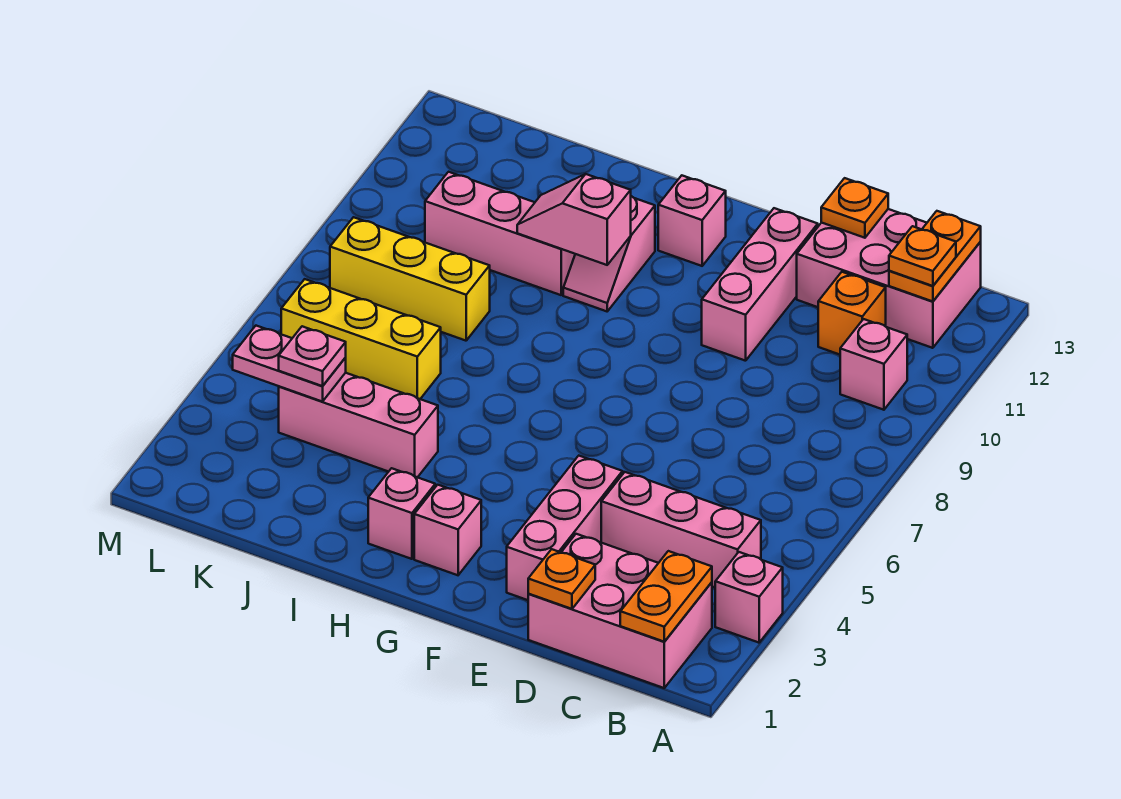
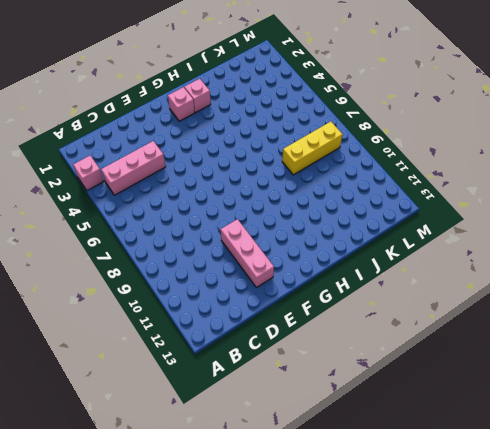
none -> pink 2x3 brick [528,534,712,688]
none -> pink 1x1 brick [840,319,907,410]
none -> pink 2x3 brick [797,209,981,348]

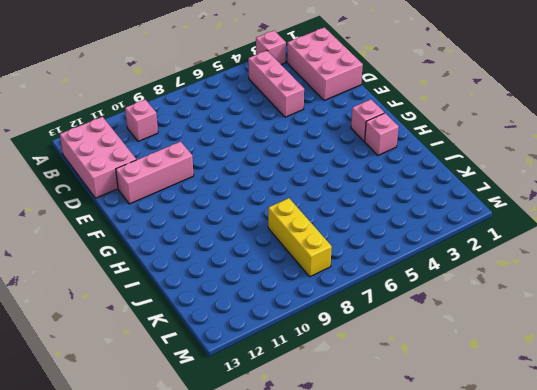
none -> orange 1x1 brick [818,272,886,355]
none -> pink 1x3 brick [507,456,623,600]
none -> pink 1x1 brick [658,176,726,266]

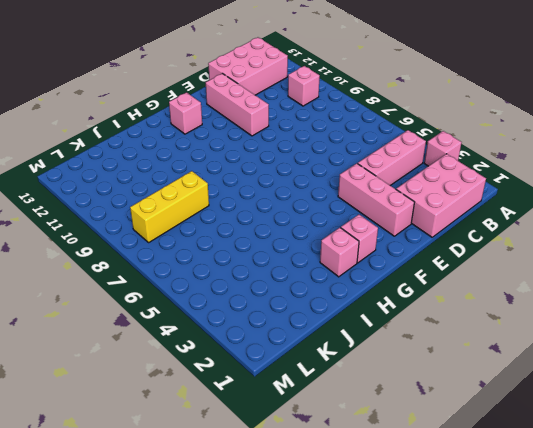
none -> orange 1x1 brick [818,272,886,355]
none -> pink 1x2 slope [563,196,655,311]
none -> pink 1x3 brick [279,373,438,477]

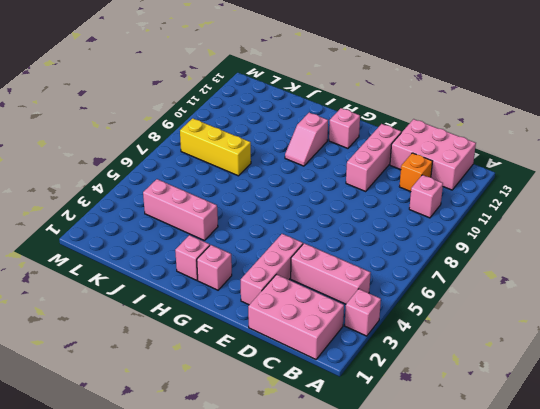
none -> pink 1x3 brick [425,172,575,295]
none -> yellow 1x3 brick [281,279,441,399]
none -> orange 1x2 plate [620,551,712,642]

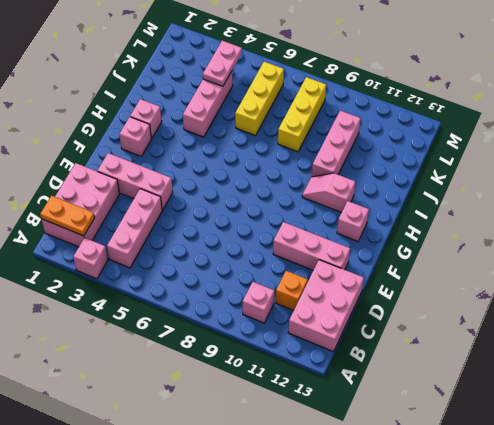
none -> orange 1x2 plate [889,211,981,302]
none -> orange 1x1 plate [528,549,595,609]
none -> orange 1x1 plate [821,178,888,238]

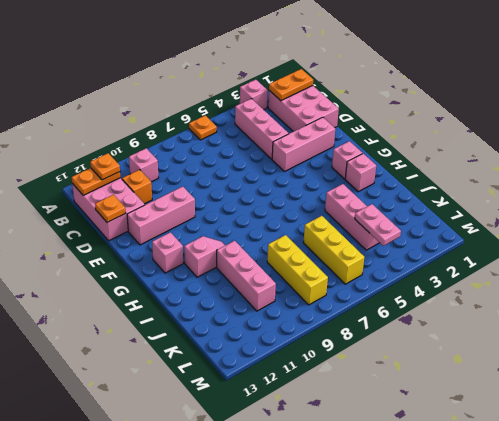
orange 1x1 plate [189,115,217,140] -> orange 1x1 plate moved to [528,549,595,609]
none -> pink 1x2 slope [517,174,631,265]
none -> pink 1x1 plate [279,326,346,386]

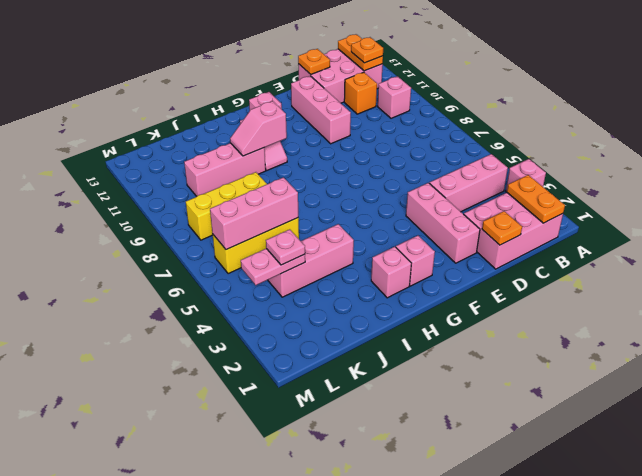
pink 1x3 brick [210,177,298,250] -> none

